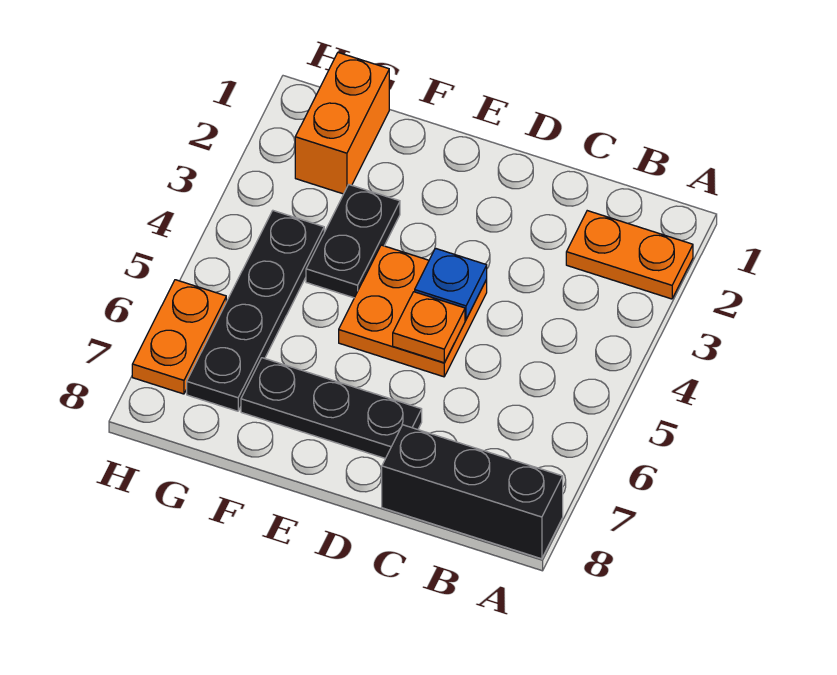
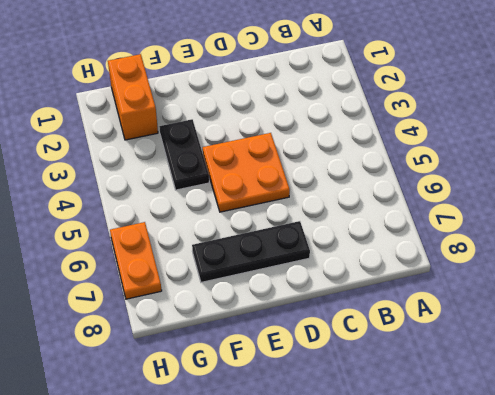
none -> orange 1x2 plate [566,211,693,299]
none -> black 1x3 brick [382,425,563,559]

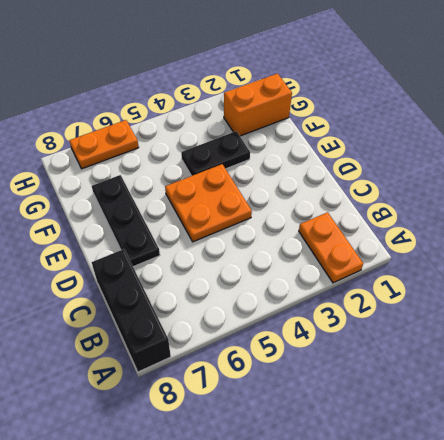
none -> black 1x4 plate [187,211,324,411]
none -> blue 1x1 plate [415,248,487,319]

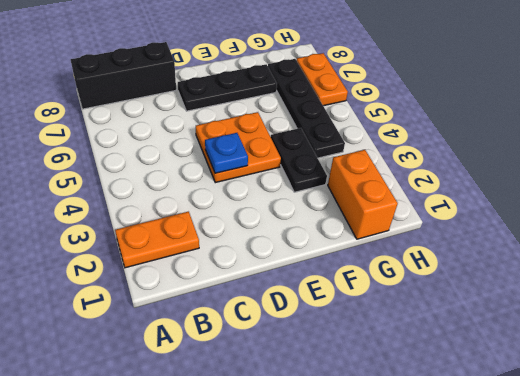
none -> orange 1x1 plate [393,292,465,363]

